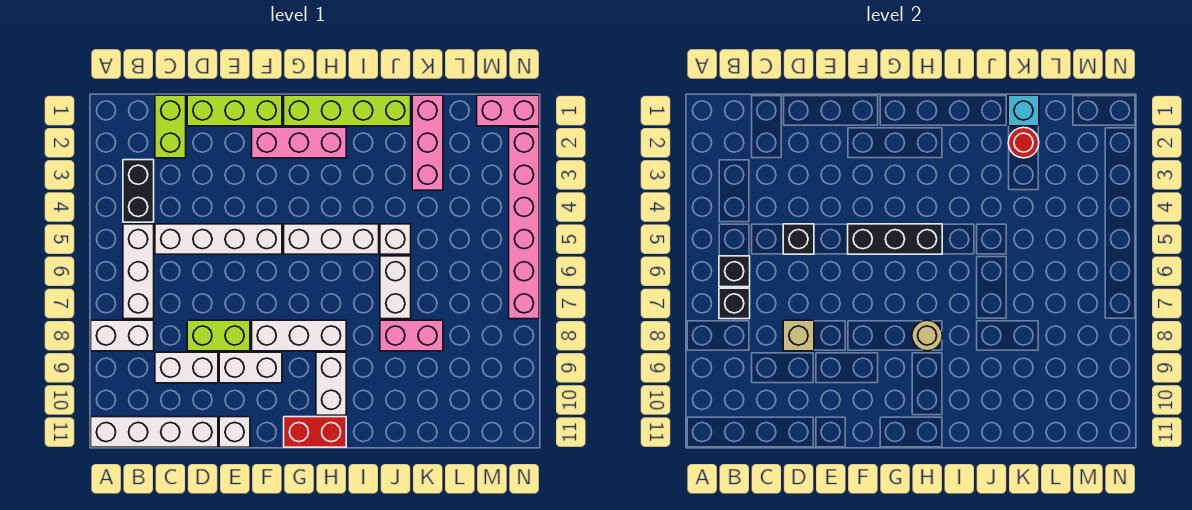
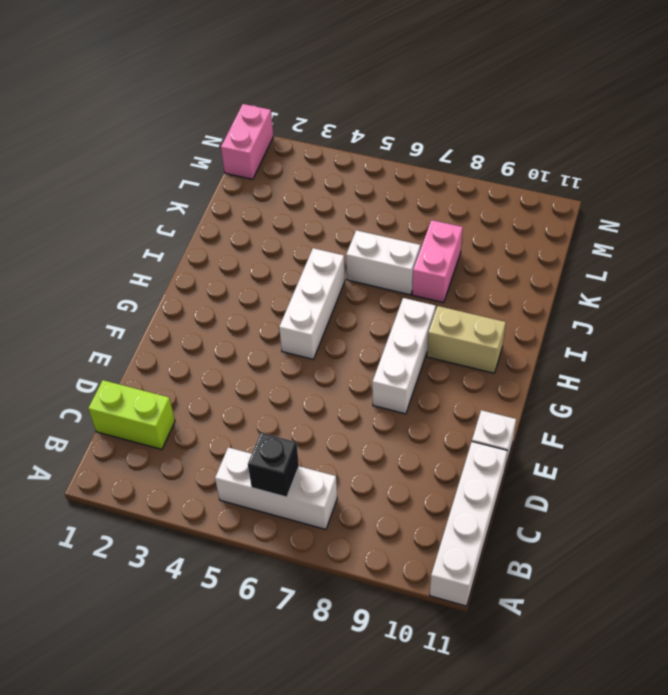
tan 1x2 brick [427,306,506,373] -> white 1x2 brick [316,352,346,415]
none -> white 1x2 brick [91,320,154,351]
none -> black 1x2 brick [123,160,154,222]
none -> white 1x4 brick [155,224,282,254]
none -> white 1x2 brick [155,352,218,383]

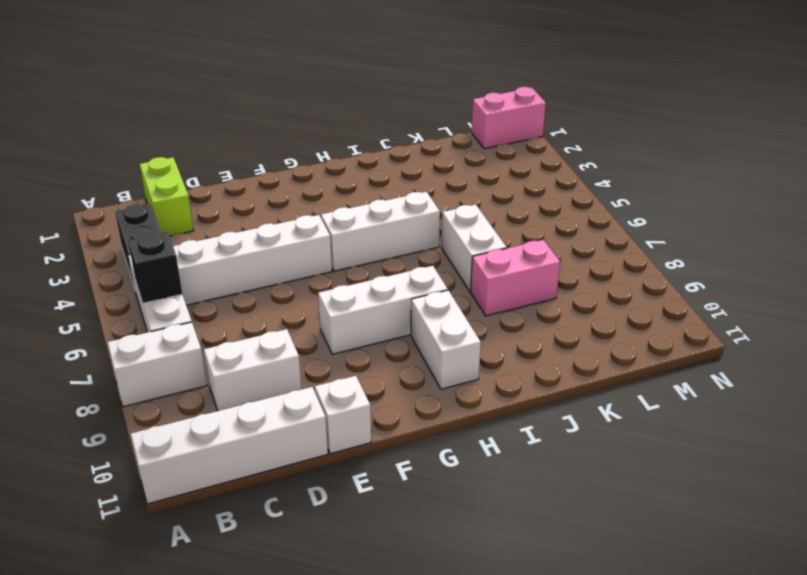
none -> lime 1x3 brick [187,95,282,126]
none -> lime 1x2 brick [187,320,250,351]
none -> white 1x2 brick [219,352,282,383]
none -> pink 1x3 brick [252,127,346,158]

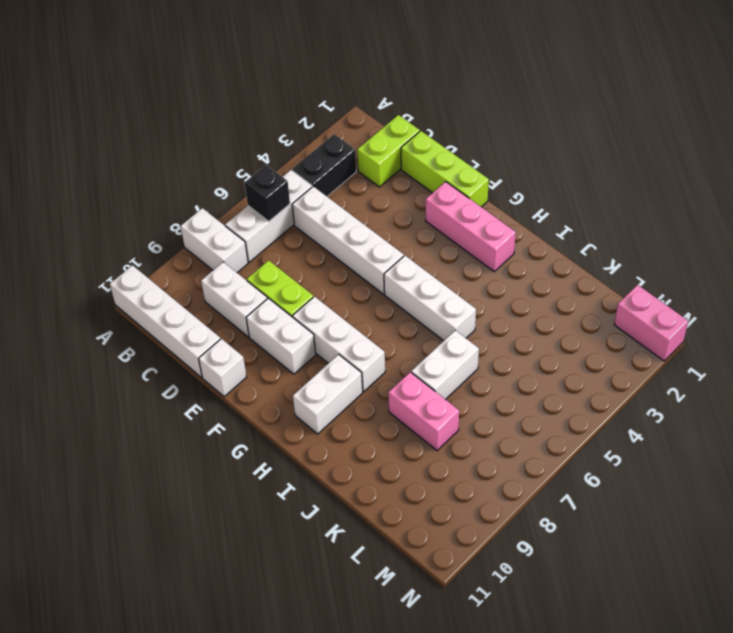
none -> lime 1x4 brick [284,95,411,126]
none -> red 1x2 brick [284,417,346,447]
none -> white 1x1 brick [380,224,411,254]
none -> pink 1x3 brick [412,95,443,190]

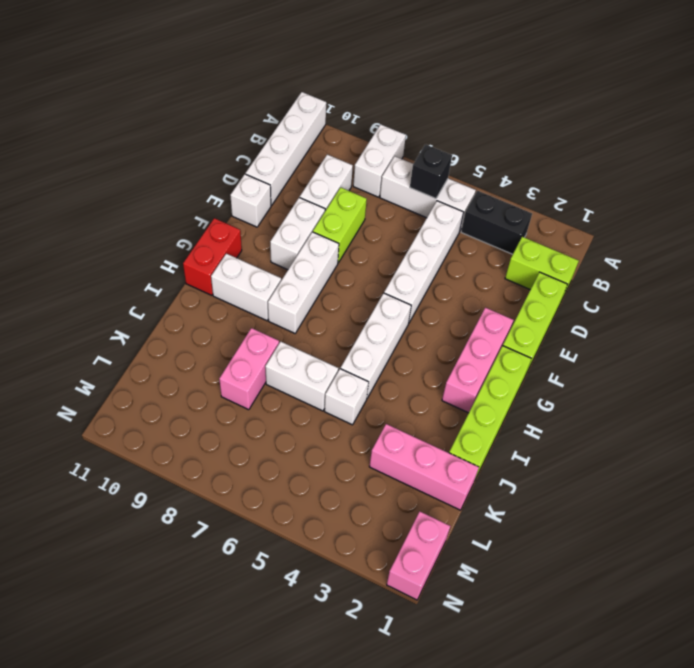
none -> pink 1x6 brick [509,127,539,319]
none -> black 1x1 brick [719,288,750,319]
none -> black 1x1 brick [783,224,814,254]
none -> tan 1x1 brick [783,320,814,351]

